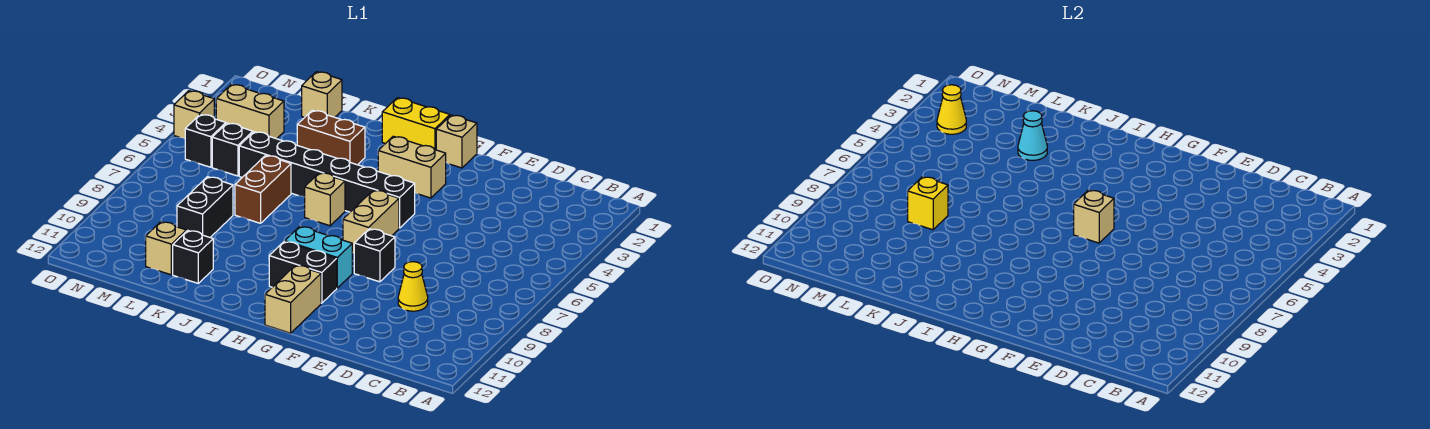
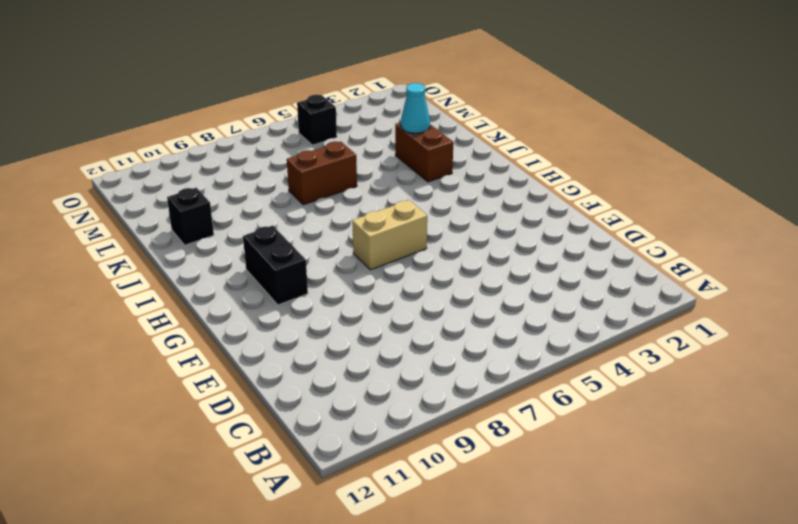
none -> yellow 1x1 cone [398,262,428,311]
none -> black 1x1 brick [354,229,395,282]
none -> tan 1x1 brick [436,115,477,168]

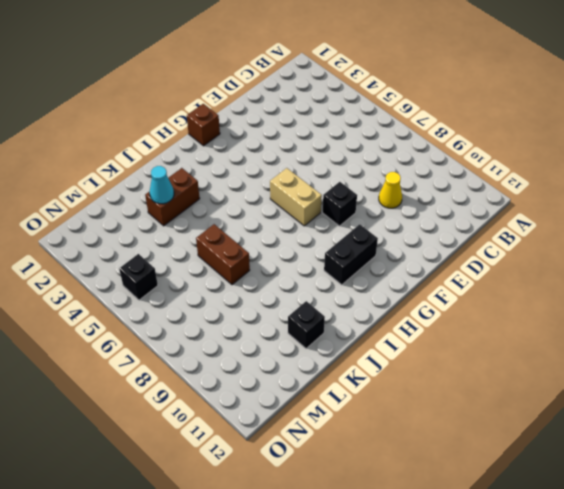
brown 1x1 brick [187,104,220,146] -> tan 1x1 brick [436,115,477,168]
none -> tan 1x2 brick [378,136,446,198]
none -> black 1x6 brick [239,132,415,228]
none -> cyan 1x2 brick [285,226,352,288]

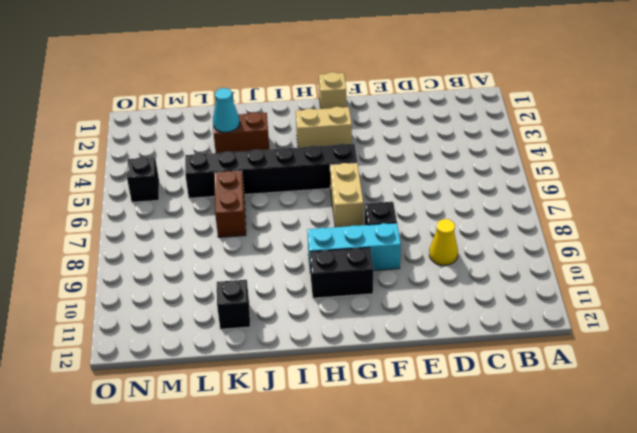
cyan 1x3 brick [307,223,401,271] -> cyan 1x2 brick [285,226,352,288]
none -> tan 1x2 brick [265,265,321,333]
none -> yellow 1x2 brick [382,98,450,150]
none -> tan 1x1 brick [305,173,345,226]

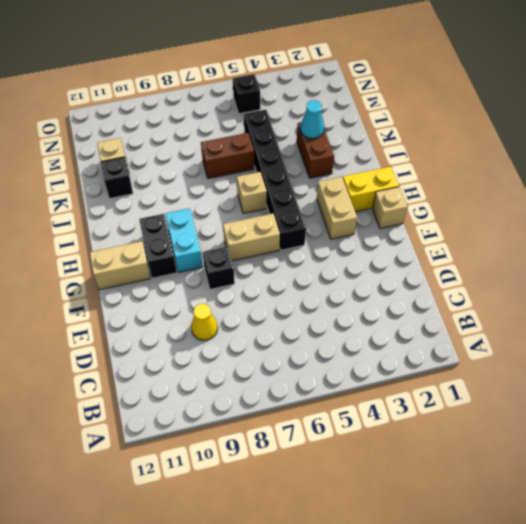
yellow 1x2 brick [343,167,399,212] -> yellow 1x2 brick turned to [382,98,450,150]
none -> tan 1x1 brick [302,72,342,117]
none -> black 1x2 brick [177,177,233,237]
none -> tan 1x2 brick [216,84,284,139]

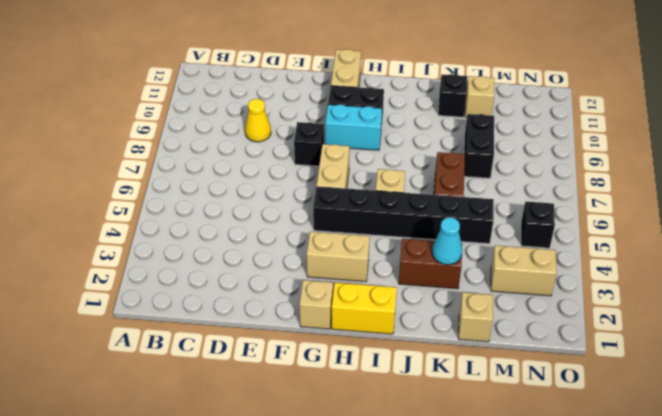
none -> black 1x1 brick [212,123,253,176]
none -> tan 1x1 brick [174,91,214,139]
none -> tan 1x1 brick [1074,190,1114,243]

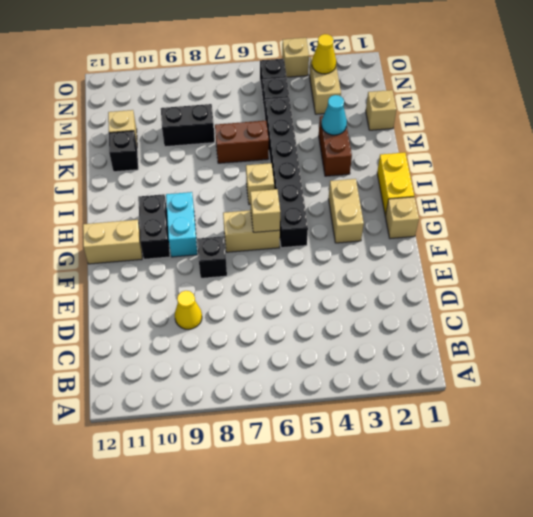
none -> yellow 1x1 brick [908,177,948,230]

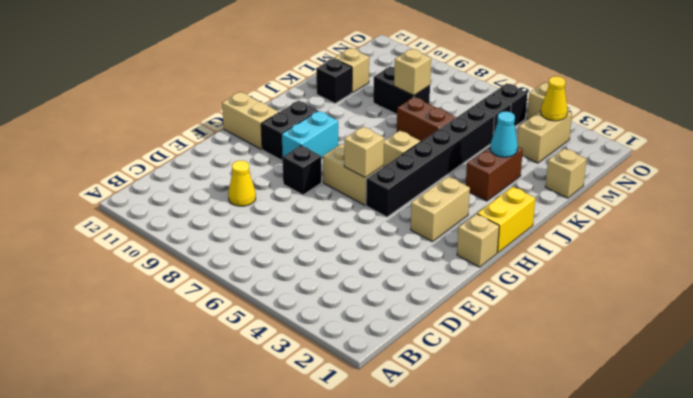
tan 1x1 brick [394,49,431,95] -> yellow 1x1 brick [908,177,948,230]

